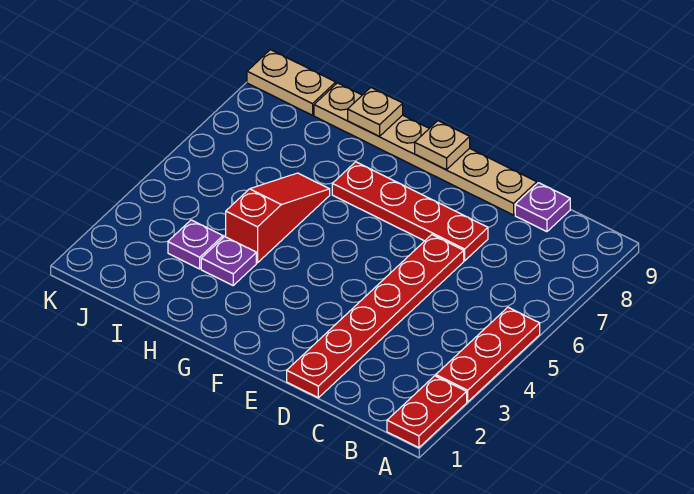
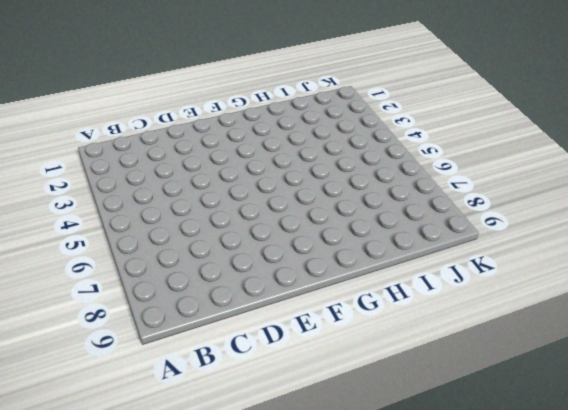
none -> red 1x2 plate [387,376,467,448]
none -> red 1x3 plate [436,307,540,402]
none -> purple 1x1 plate [515,183,570,232]

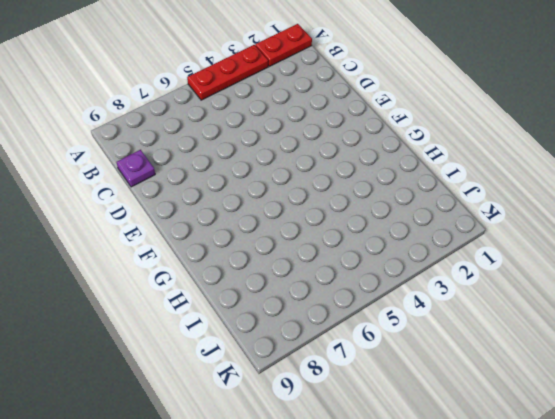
none -> red 1x6 plate [287,235,464,398]
none -> red 1x4 plate [332,162,488,261]
none -> tan 1x6 plate [314,83,537,215]

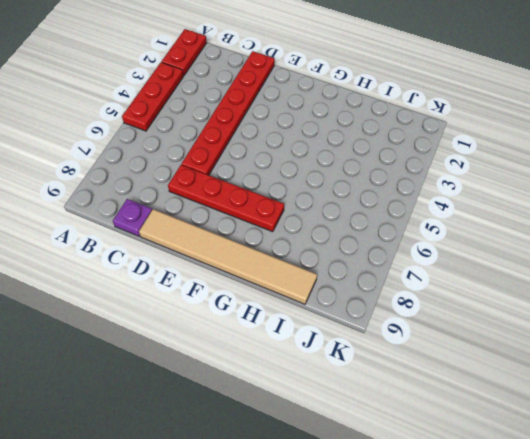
tan 1x6 tile [139,209,317,304] -> tan 1x6 plate [314,83,537,215]
none -> purple 1x1 plate [201,237,256,285]
none -> red 1x3 slope [226,173,330,263]
none -> purple 1x1 plate [168,220,223,269]

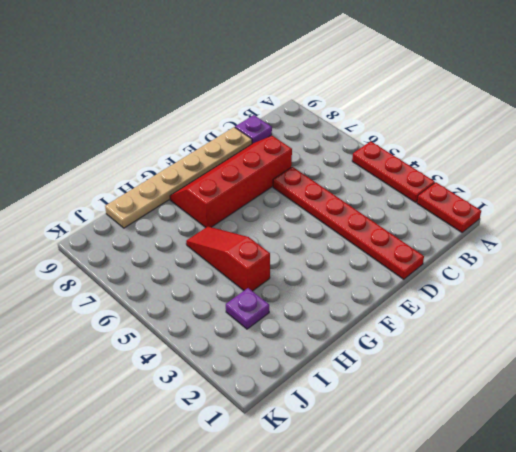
red 2x4 slope [170,136,292,227] -> red 1x4 plate [332,162,488,261]
none -> purple 1x1 plate [201,237,256,285]
none -> tan 1x2 plate [247,50,336,115]
none -> tan 1x1 plate [415,121,470,170]

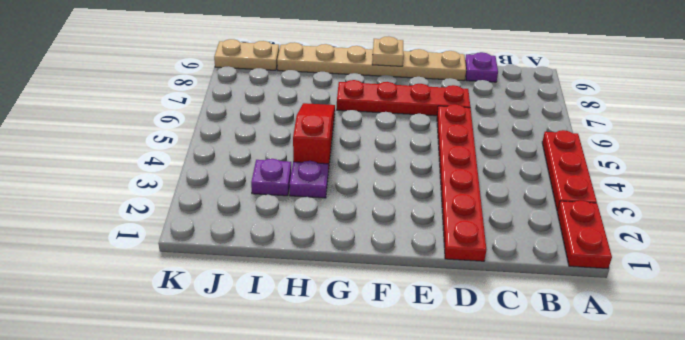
none -> tan 1x1 plate [348,88,403,136]

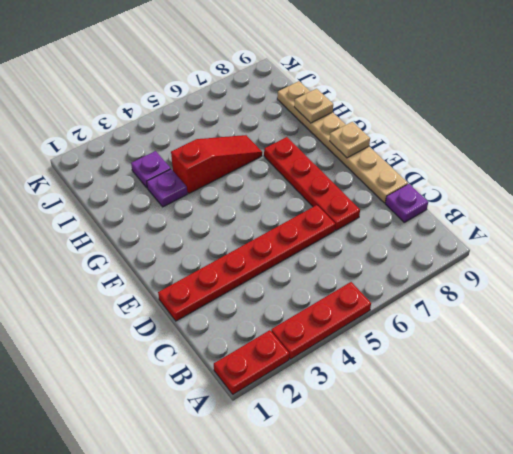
none -> tan 1x2 plate [247,50,336,115]

